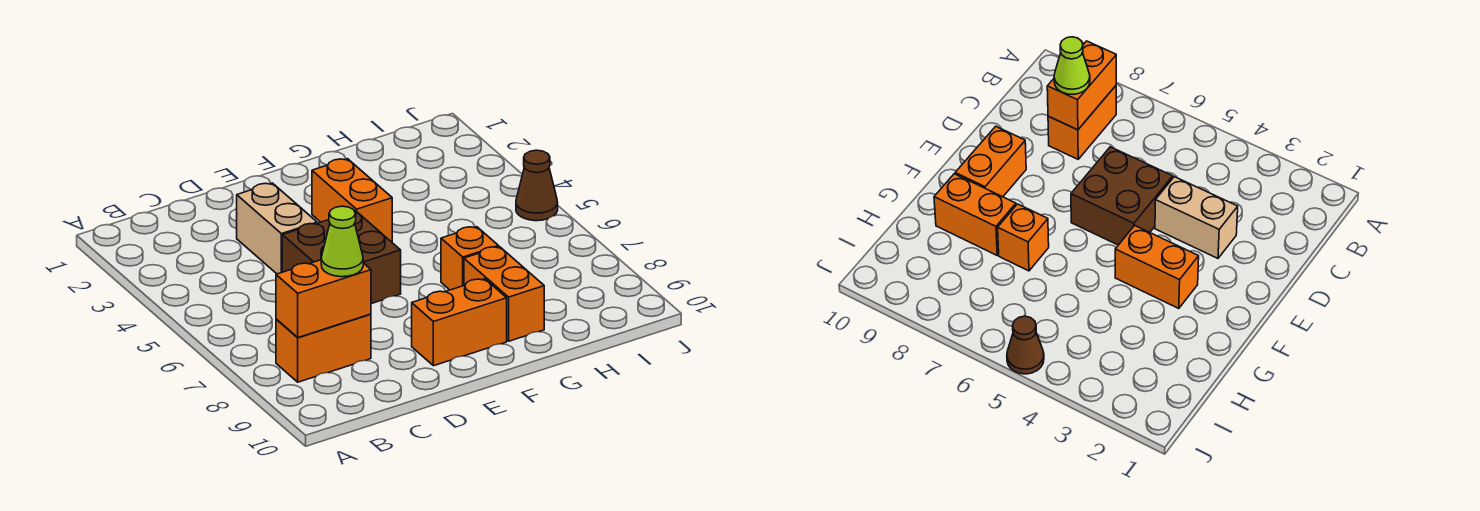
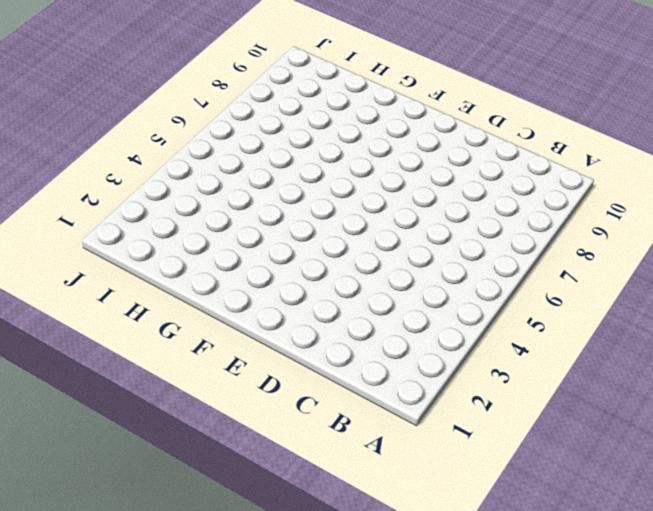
none -> orange 1x2 brick [276,314,371,382]
none -> tan 1x2 brick [237,183,317,274]

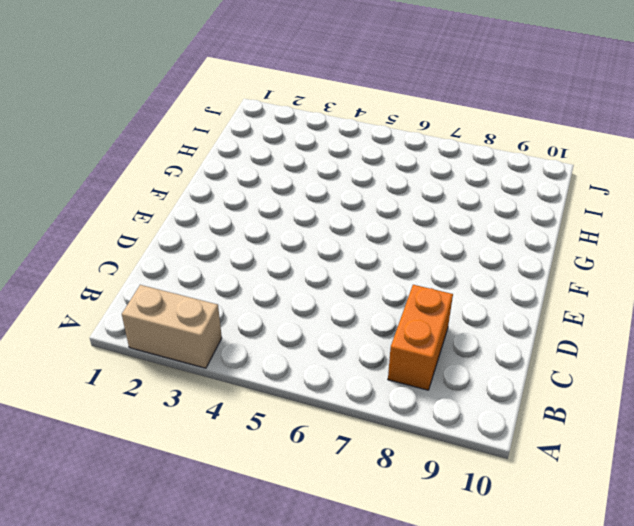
tan 1x2 brick [122,285,222,368] -> tan 1x2 brick moved to [237,183,317,274]
none -> brown 2x2 brick [282,211,401,304]
none -> orange 1x2 brick [412,279,507,366]

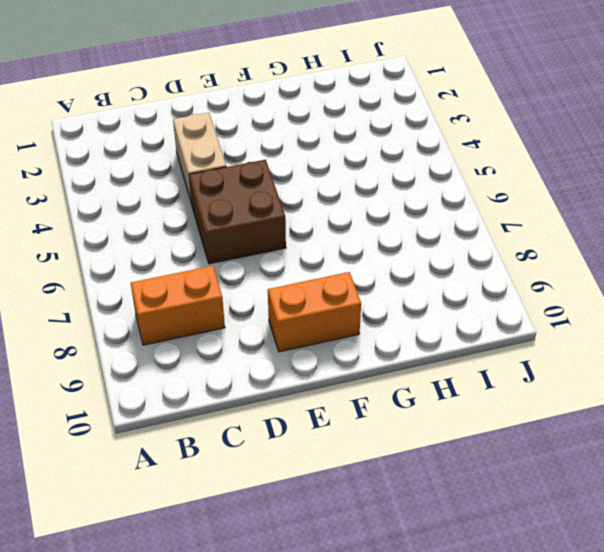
none -> orange 1x2 brick [312,159,392,242]
none -> orange 1x1 brick [441,227,499,290]

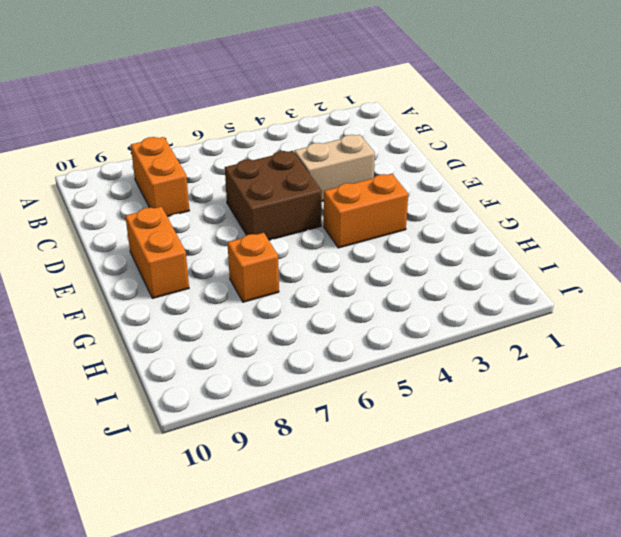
none -> orange 1x2 brick [464,247,544,341]
none -> brown 1x1 cone [516,150,558,221]

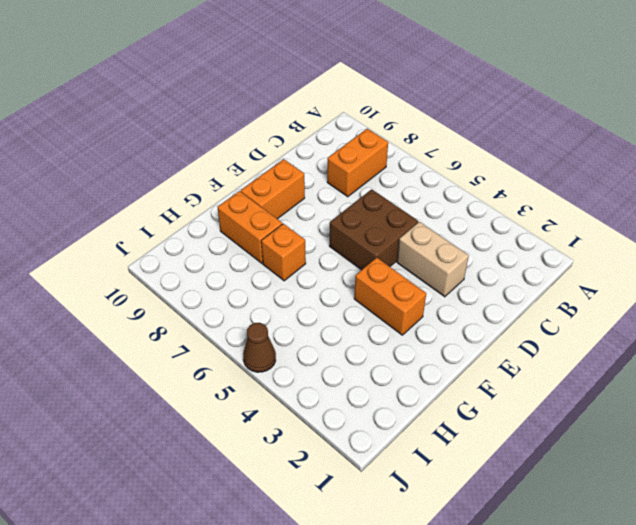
none -> orange 1x2 brick [276,260,371,337]
none -> lime 1x1 cone [321,206,363,277]

